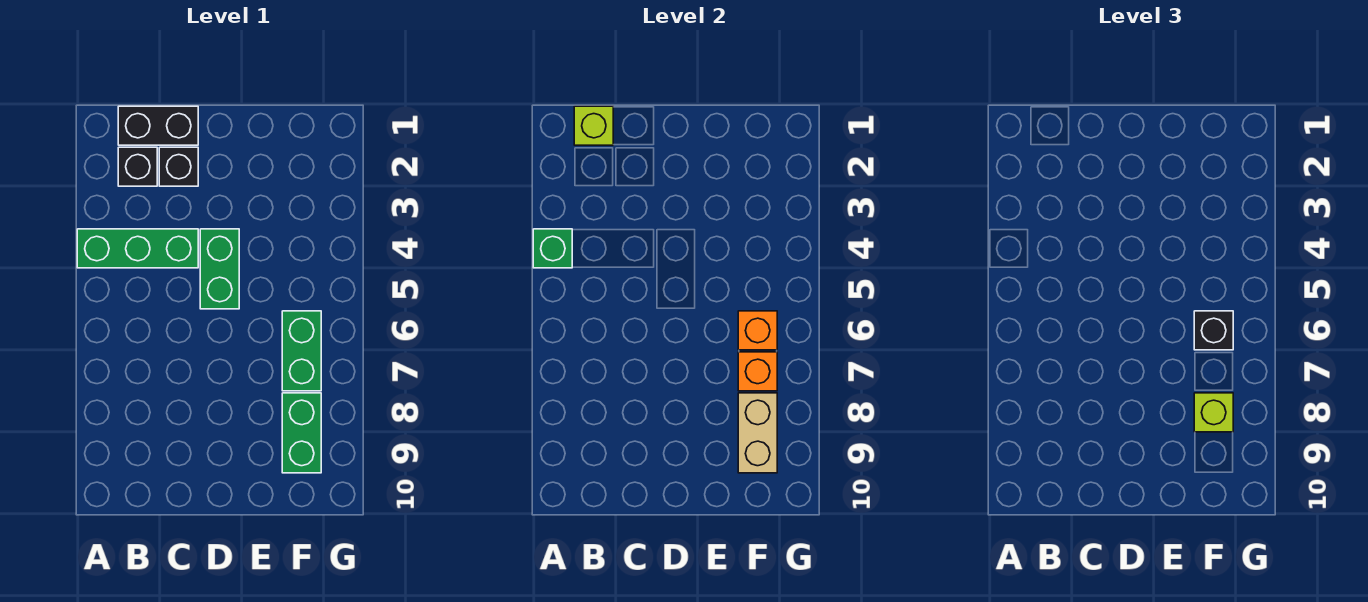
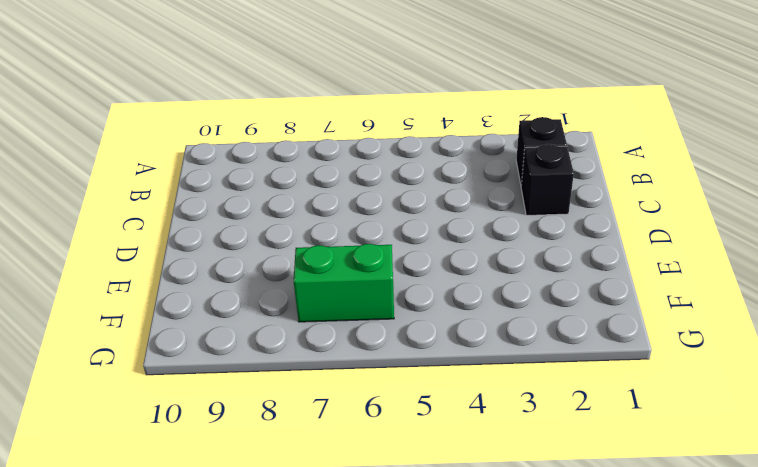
none -> green 1x3 brick [77,229,198,268]
none -> black 1x2 brick [118,106,198,145]
none -> green 1x2 brick [200,229,239,309]

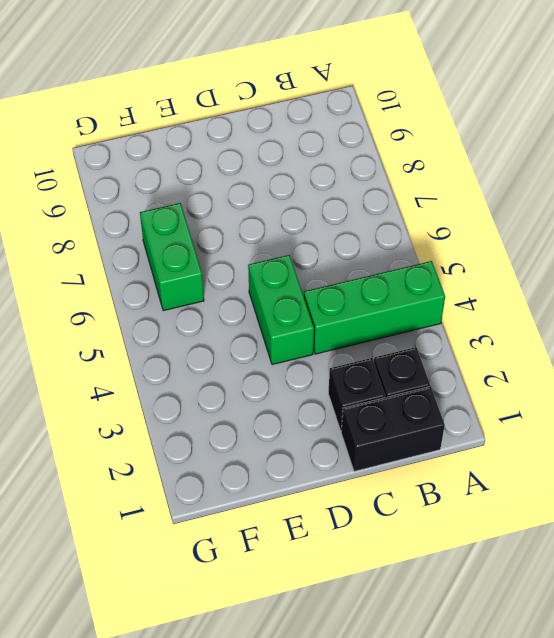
none -> green 1x2 brick [282,393,321,473]
none -> green 1x1 brick [533,229,572,268]
none -> lime 1x1 brick [574,106,613,145]

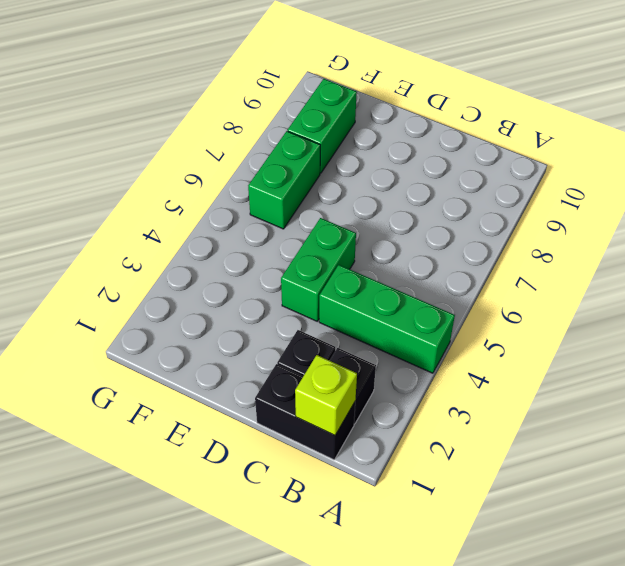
none -> green 1x1 brick [533,229,572,268]
none -> orange 1x1 brick [738,311,777,350]
none -> orange 1x1 brick [738,352,777,391]

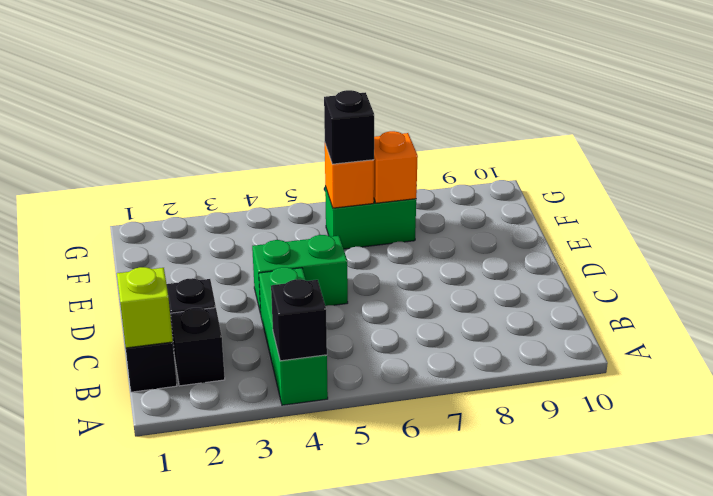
black 1x1 brick [271,279,327,361] -> green 1x1 brick [533,229,572,268]
none -> green 1x2 brick [282,393,321,473]
none -> tan 1x2 brick [738,393,777,473]
none -> lime 1x1 brick [1194,393,1233,432]

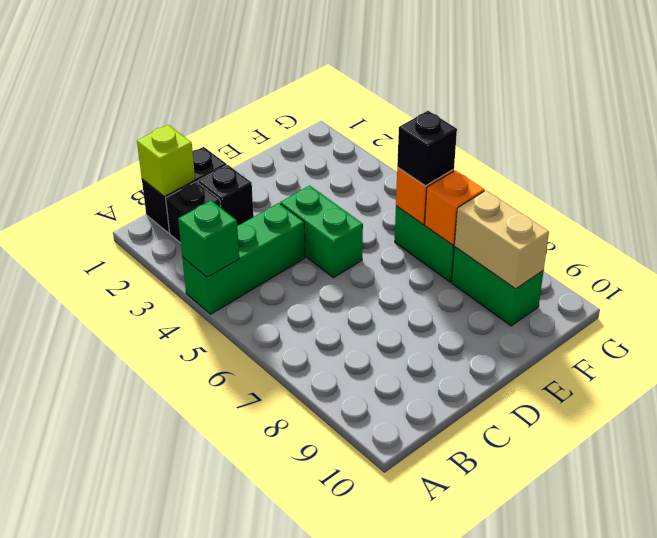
none -> lime 1x1 brick [1194,393,1233,432]

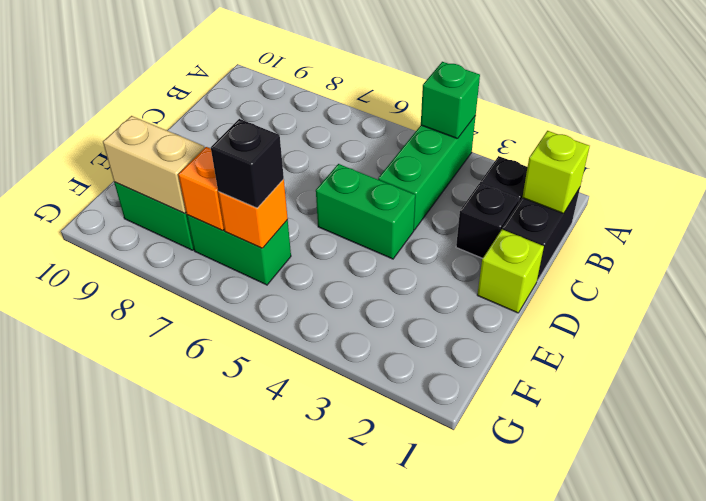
lime 1x1 brick [477,229,544,313] -> lime 1x1 brick moved to [1194,393,1233,432]

